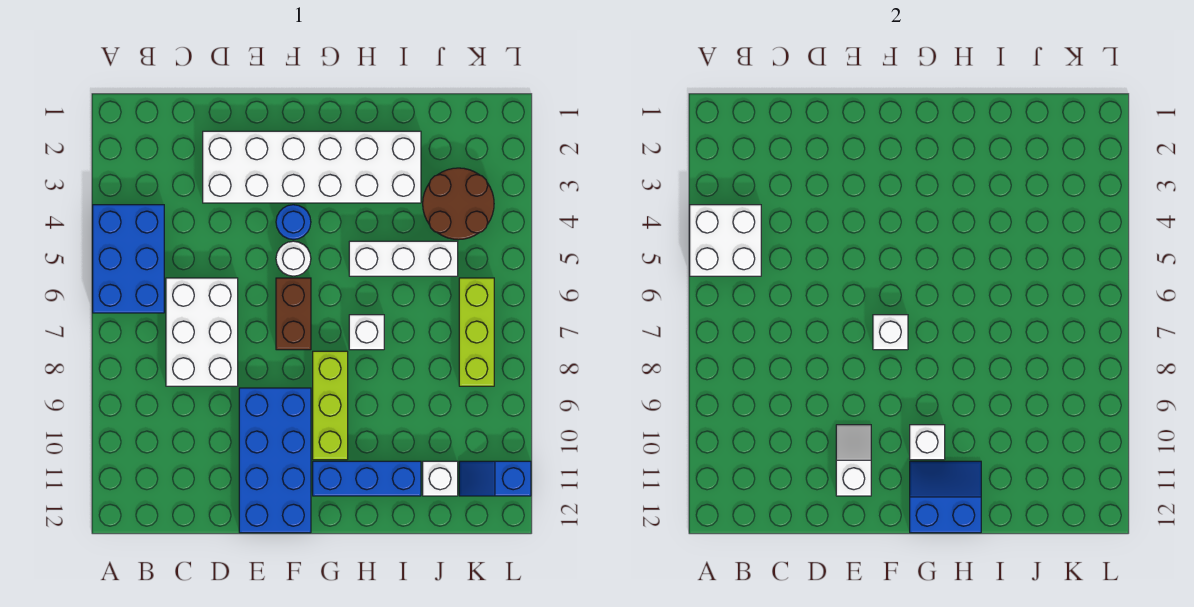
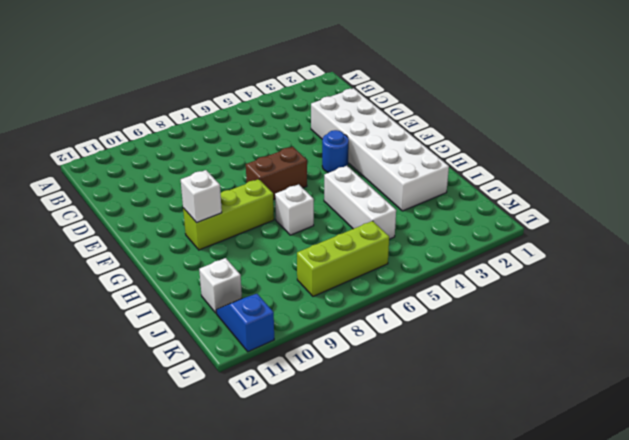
none -> blue 2x3 brick [93,205,164,313]
none -> white 2x3 brick [166,278,238,386]
none -> blue 2x4 brick [239,388,311,533]

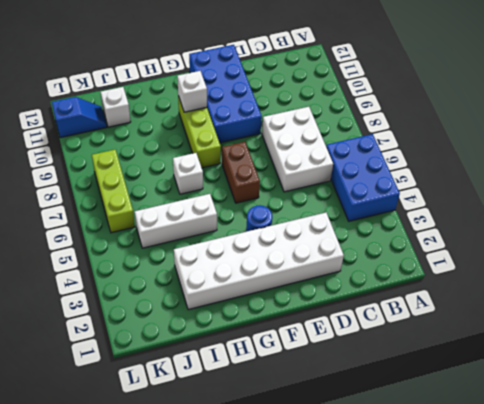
none -> white 1x1 round brick [276,241,311,276]
none -> blue 1x3 brick [313,461,421,496]
none -> brown 2x2 round brick [423,168,494,240]

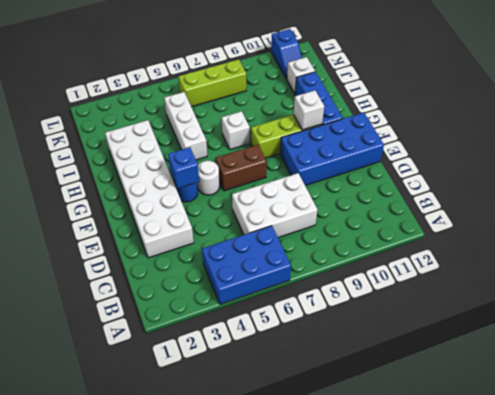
blue 1x1 brick [168,147,199,188] -> none
none -> brown 2x2 round brick [423,168,494,240]
none -> white 2x2 brick [690,205,761,276]
none -> white 1x2 slope [836,425,871,496]

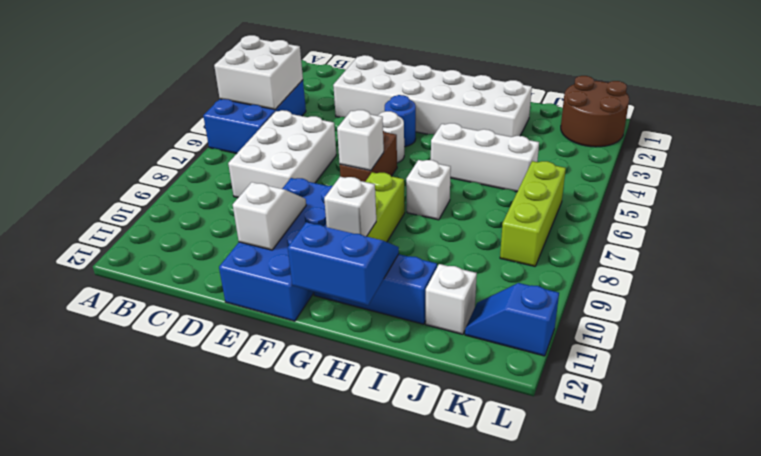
brown 2x2 round brick [561,76,629,147] -> brown 2x2 round brick moved to [423,168,494,240]

